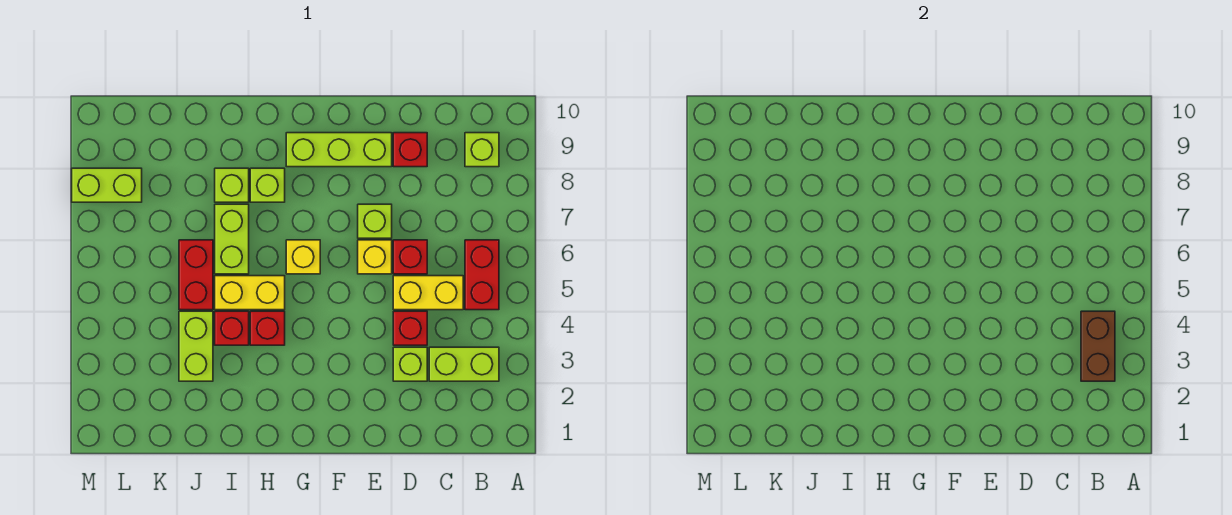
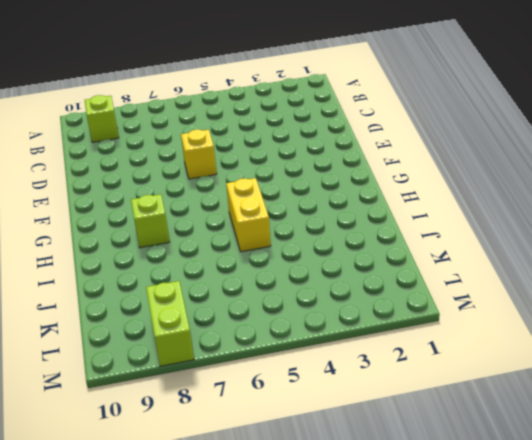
none -> lime 1x2 brick [429,347,499,381]
none -> red 1x2 brick [465,240,499,310]
none -> yellow 1x2 brick [393,276,463,310]

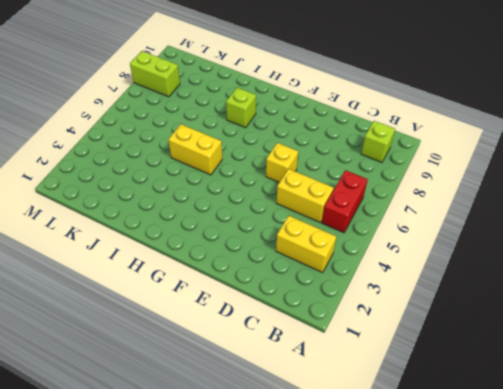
yellow 1x2 brick [276,216,336,273] -> lime 1x2 brick [429,347,499,381]
none -> lime 1x1 brick [393,347,427,381]
none -> red 1x1 brick [393,311,427,345]
none -> red 1x1 brick [393,240,427,274]

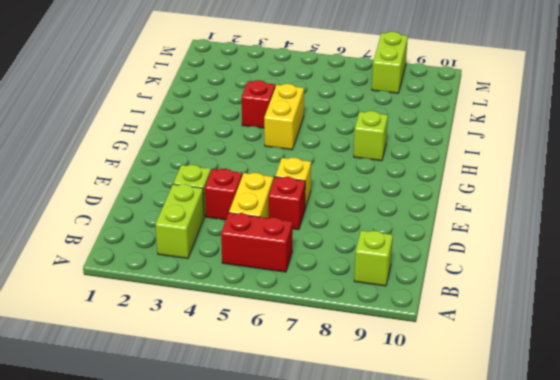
none -> red 1x1 brick [393,133,427,167]
none -> lime 1x1 brick [358,204,392,238]
none -> lime 1x3 brick [286,133,392,167]

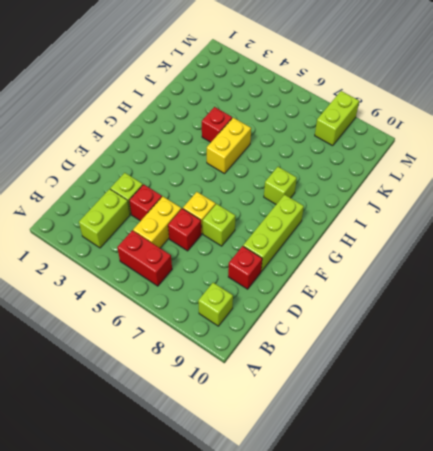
none -> yellow 1x1 brick [286,240,320,274]
none -> red 1x1 brick [250,311,285,345]
none -> lime 1x2 brick [215,204,249,274]

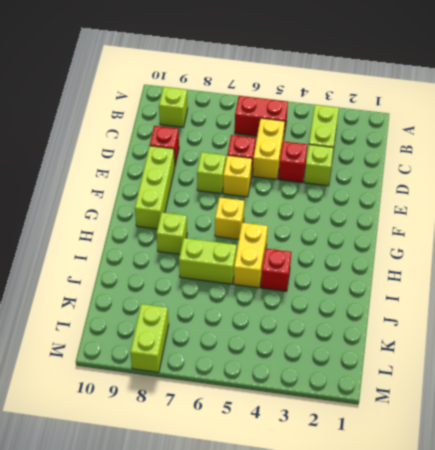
none -> red 1x1 brick [250,311,285,345]
none -> lime 1x1 brick [215,168,249,202]
none -> lime 1x2 brick [179,311,213,381]

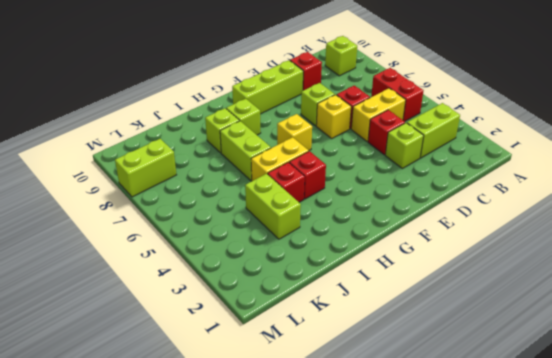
none -> red 1x2 brick [179,240,213,310]
none -> brown 1x2 brick [1081,311,1115,381]

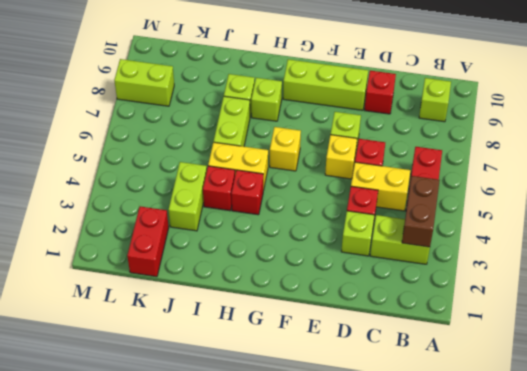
red 1x2 brick [127,206,169,277] -> red 1x2 brick moved to [179,240,213,310]

